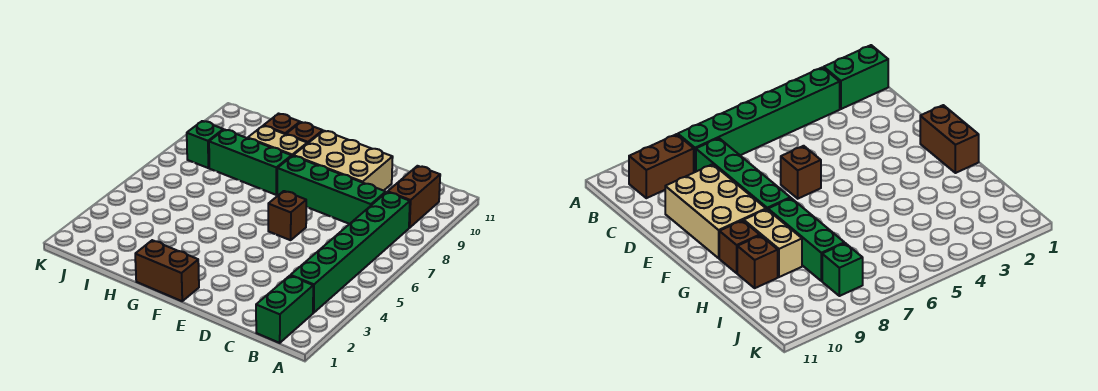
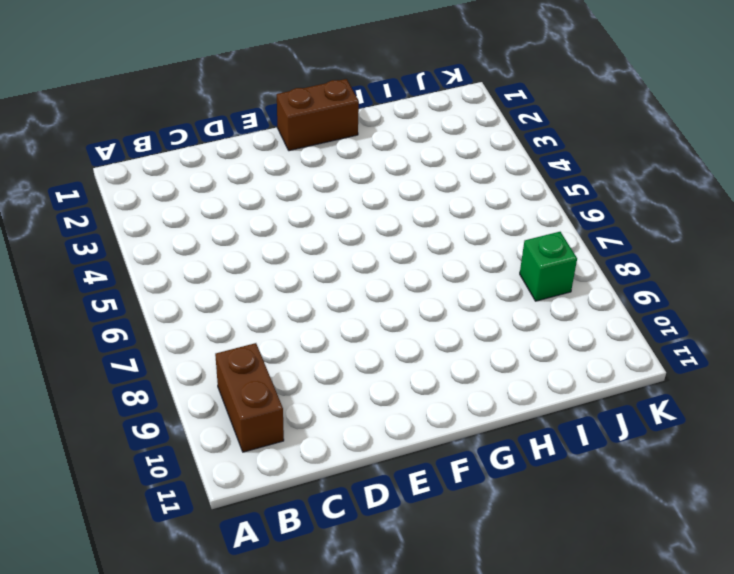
none -> green 1x2 brick [256,276,313,343]
none -> green 1x6 brick [291,192,410,313]
none -> green 1x4 brick [277,156,386,224]

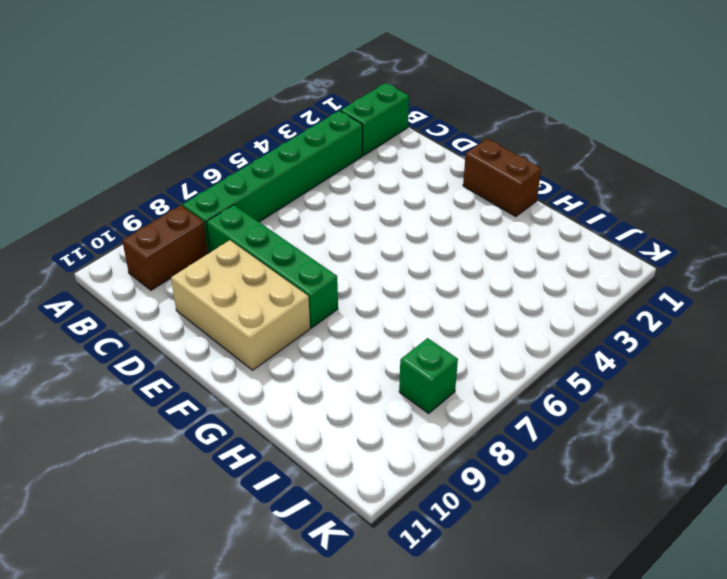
none -> brown 1x1 brick [268,191,306,240]
none -> green 1x3 brick [209,130,292,195]
none -> tan 1x2 brick [248,126,307,156]

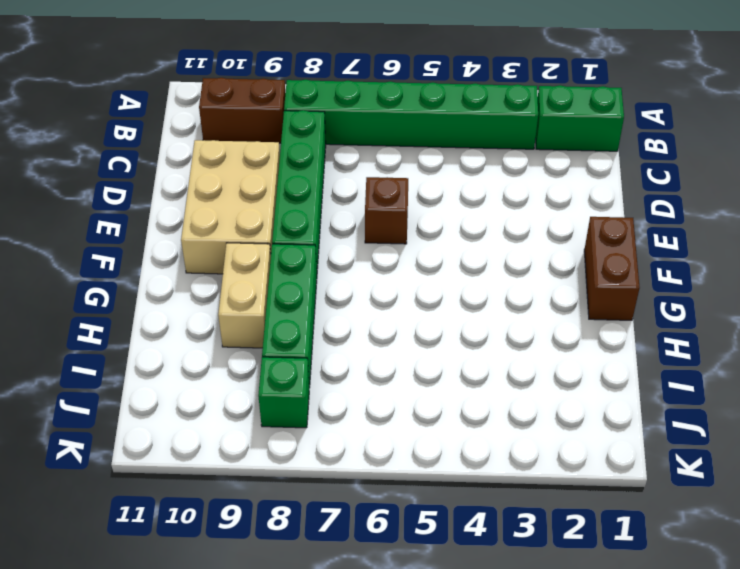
none -> brown 1x1 brick [286,122,323,144]
none -> brown 1x1 brick [264,114,300,134]

